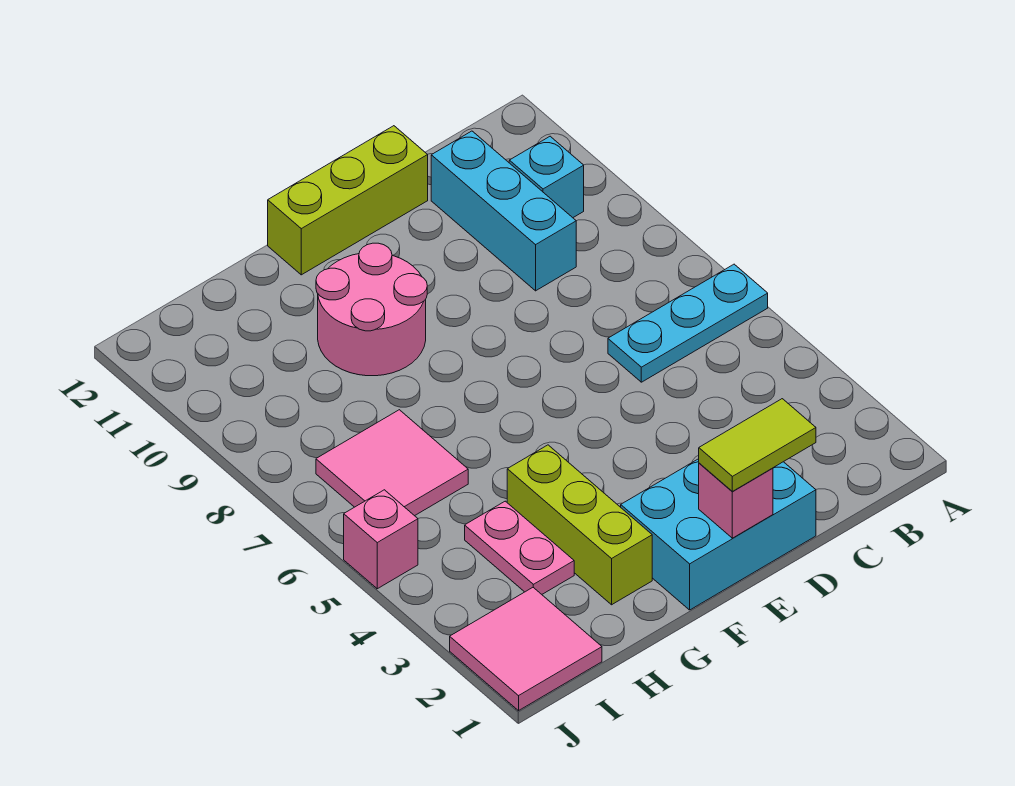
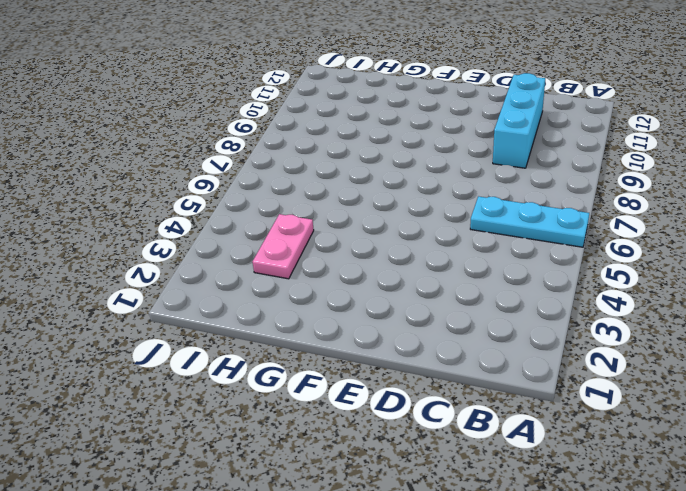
none -> cyan 1x1 brick [509,136,584,218]
none -> cyan 2x3 brick [621,459,816,610]
none -> lime 1x3 brick [268,126,428,275]

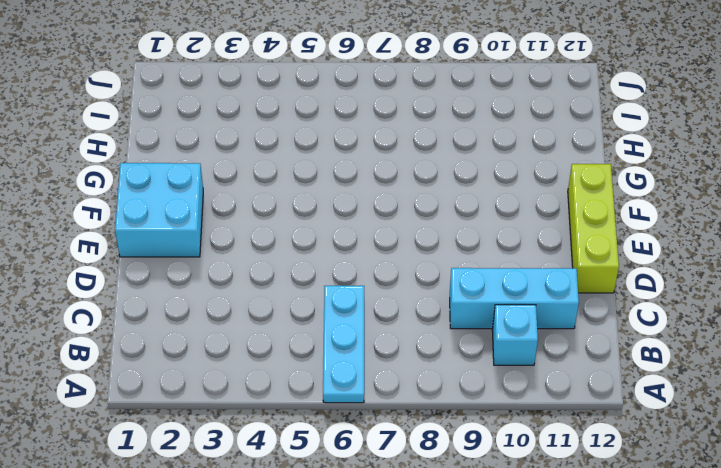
cyan 2x2 brick [115,163,203,257] -> cyan 2x3 brick [621,459,816,610]
none -> pink 2x2 round brick [316,243,427,376]
none -> lime 1x3 brick [507,445,652,605]
none -> pink 1x2 plate [465,501,574,594]

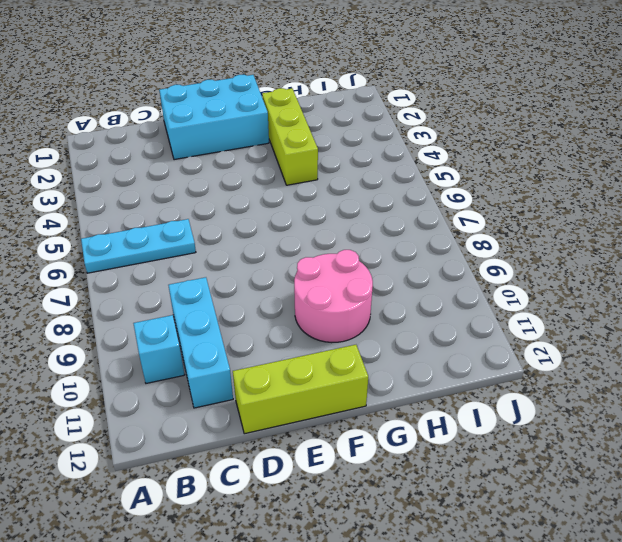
none -> pink 1x2 plate [465,501,574,594]
none -> pink 2x2 tile [316,410,468,516]
none -> pink 2x2 tile [450,588,602,711]

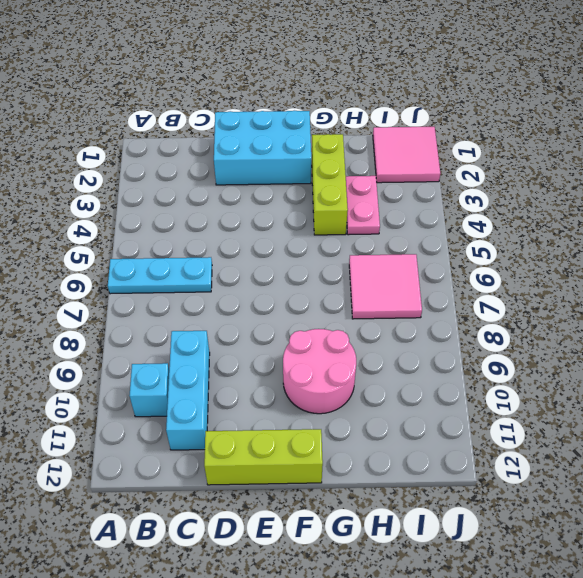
none -> pink 1x1 brick [344,490,418,589]
none -> pink 1x1 brick [699,463,773,538]
none -> lime 1x2 tile [699,399,816,491]

